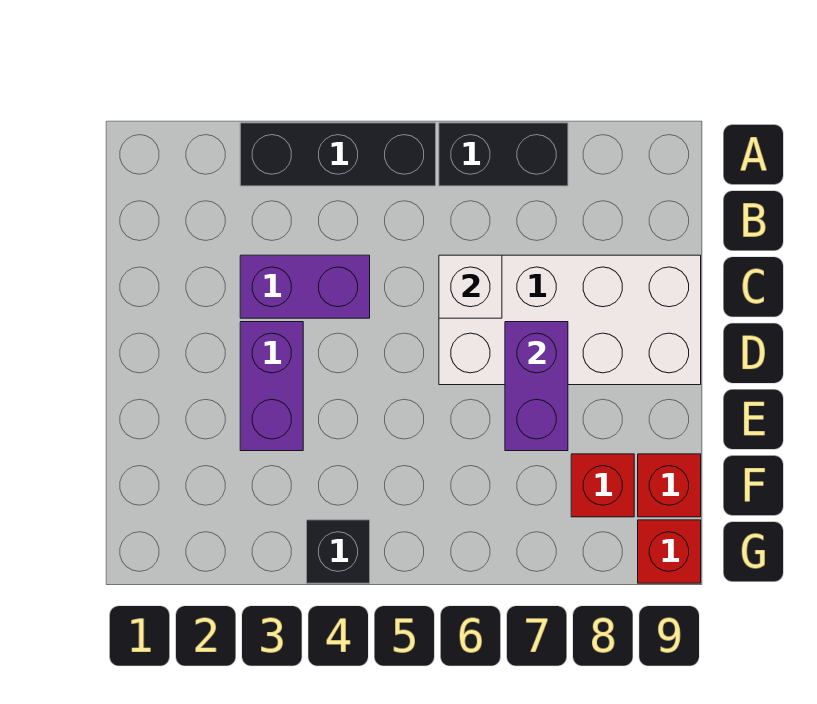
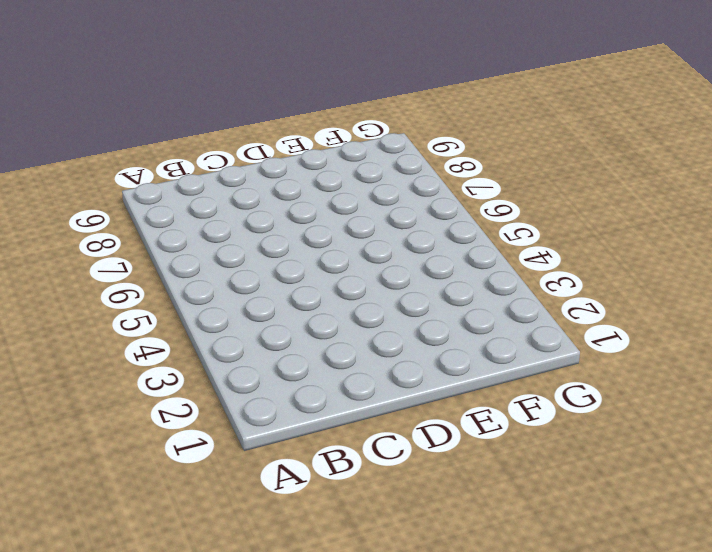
none -> black 1x3 brick [240,123,436,186]
none -> black 1x2 brick [439,123,568,186]

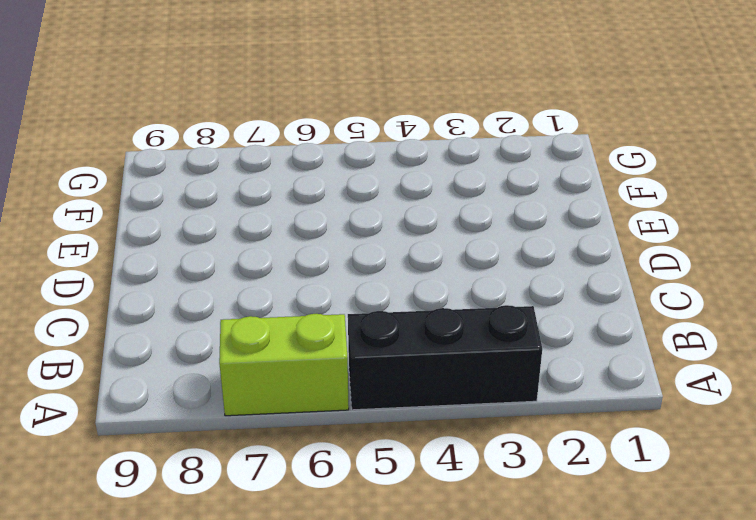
lime 1x2 brick [219,314,349,416] -> black 1x2 brick [439,123,568,186]
none -> purple 1x2 brick [240,255,370,318]
none -> white 2x4 brick [439,255,701,385]

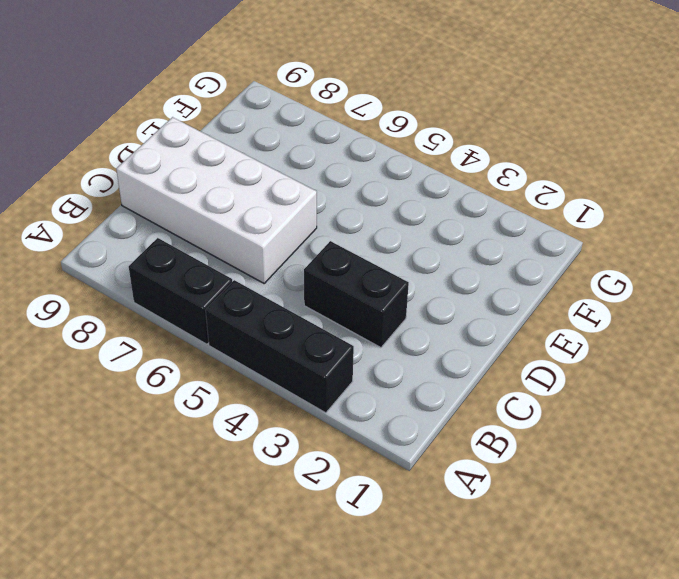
black 1x2 brick [304,241,409,348] -> purple 1x2 brick [240,255,370,318]
none -> purple 1x2 brick [240,322,303,451]
none -> red 1x1 brick [571,454,634,517]

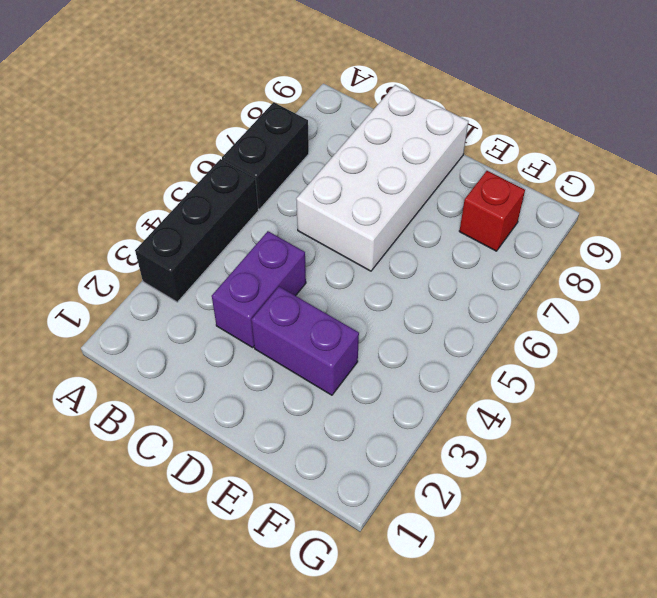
none -> red 1x1 brick [638,454,701,517]
none -> black 1x1 brick [307,520,370,583]

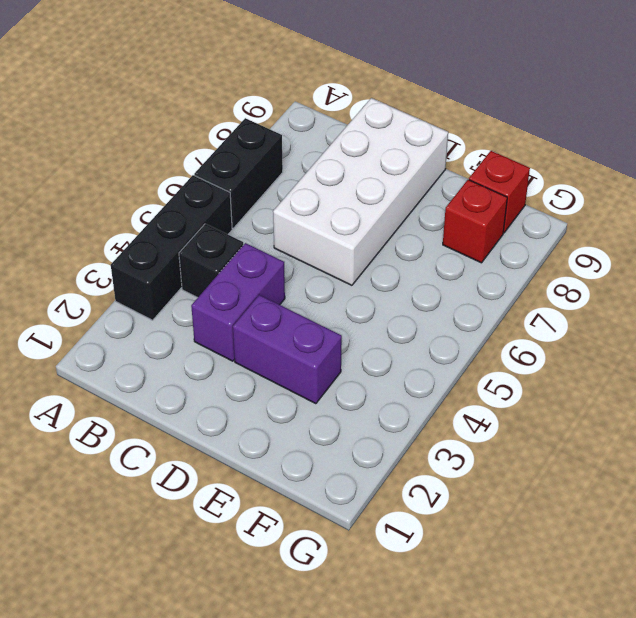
black 1x1 brick [179,224,244,298] -> black 1x1 brick moved to [307,520,370,583]
none -> red 1x1 brick [638,520,701,583]
none -> white 1x1 brick [439,255,502,318]

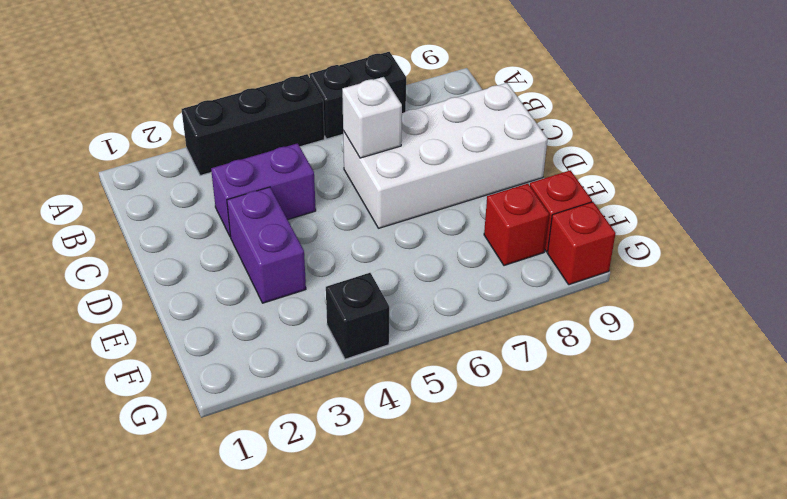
none -> purple 1x2 brick [505,322,568,451]

